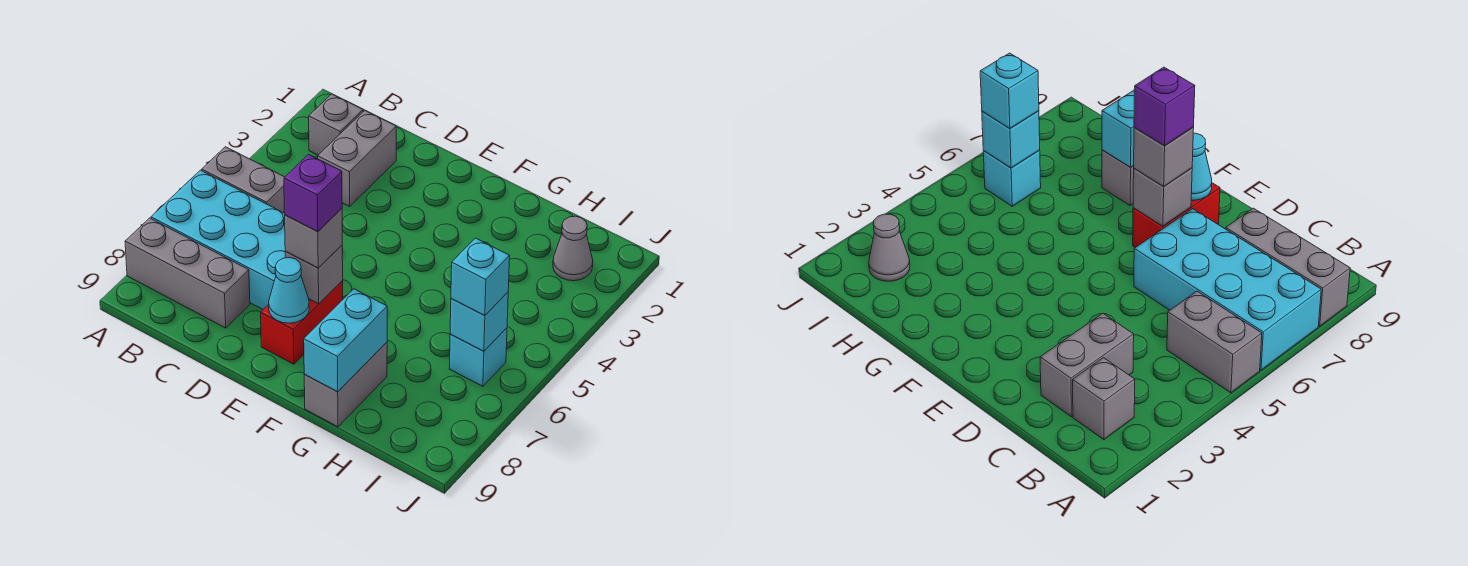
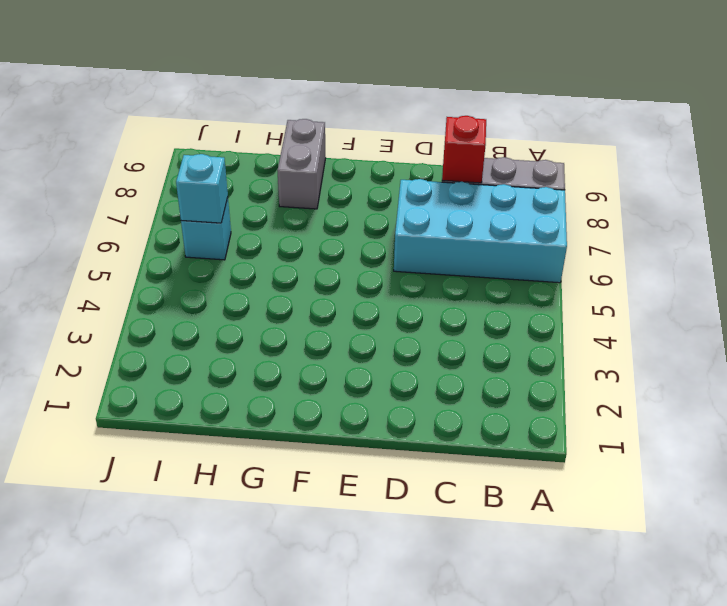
red 1x1 brick [442,116,486,183] -> none
none -> grey 1x2 brick [202,147,285,213]
none -> grey 1x1 brick [309,94,363,155]
none -> grey 1x2 brick [318,111,396,206]

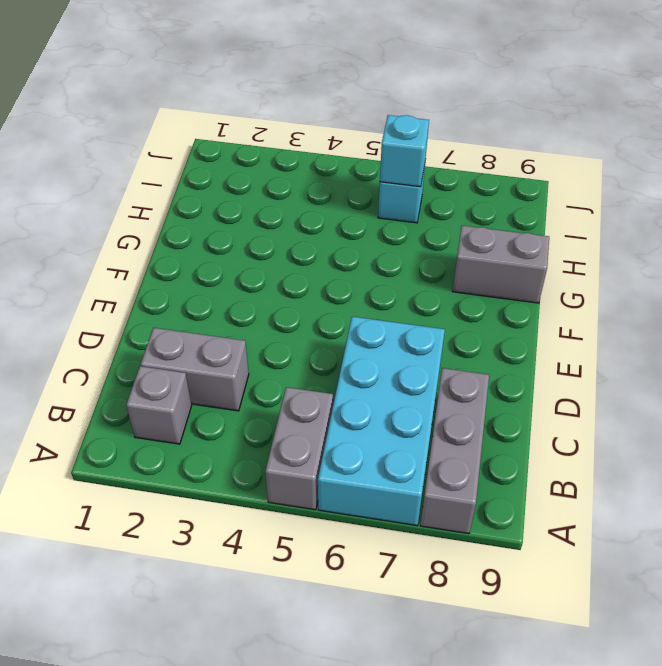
none -> red 1x2 brick [261,281,343,364]
none -> grey 1x1 cone [553,216,593,281]
none -> grey 1x1 brick [285,245,343,304]

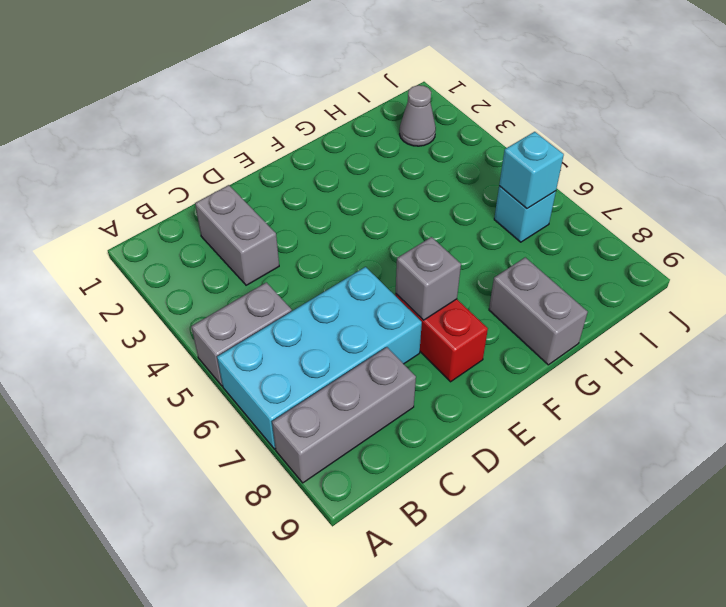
none -> grey 1x1 brick [309,94,363,155]
none -> cyan 1x1 cone [269,258,309,323]
none -> cyan 1x2 brick [304,289,387,392]

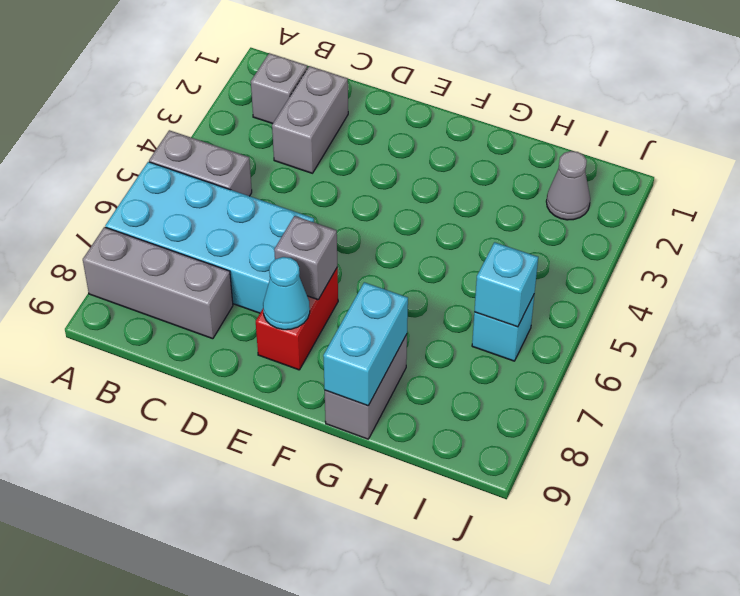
none -> grey 1x1 brick [285,209,342,268]
none -> cyan 1x1 brick [451,238,510,316]
none -> purple 1x1 brick [284,155,342,232]

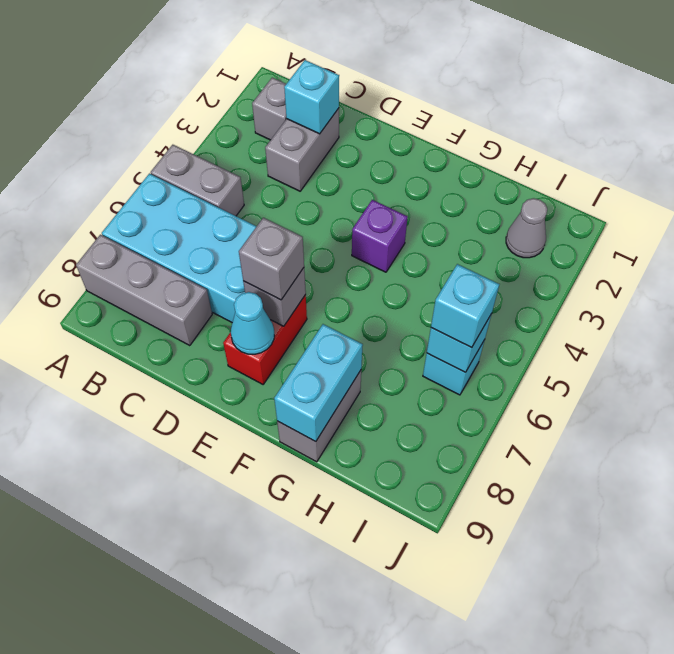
cyan 1x1 brick [284,60,339,134] -> none
purple 1x1 brick [352,200,408,272] -> purple 1x1 brick moved to [284,155,342,232]

